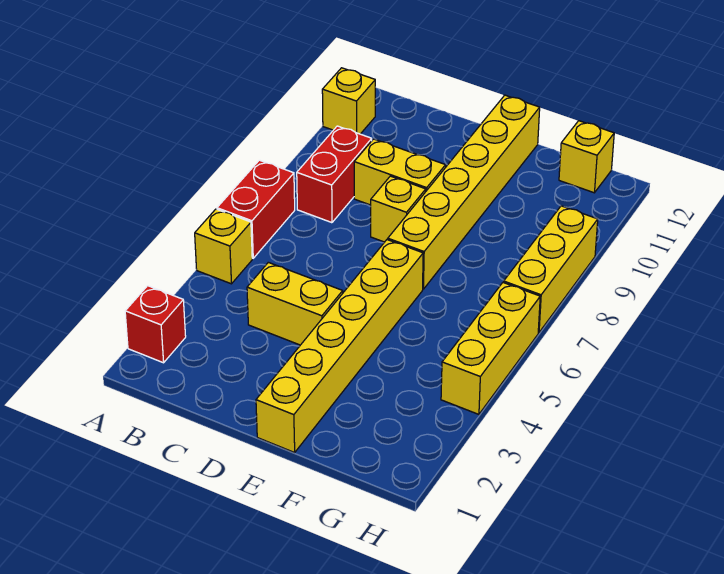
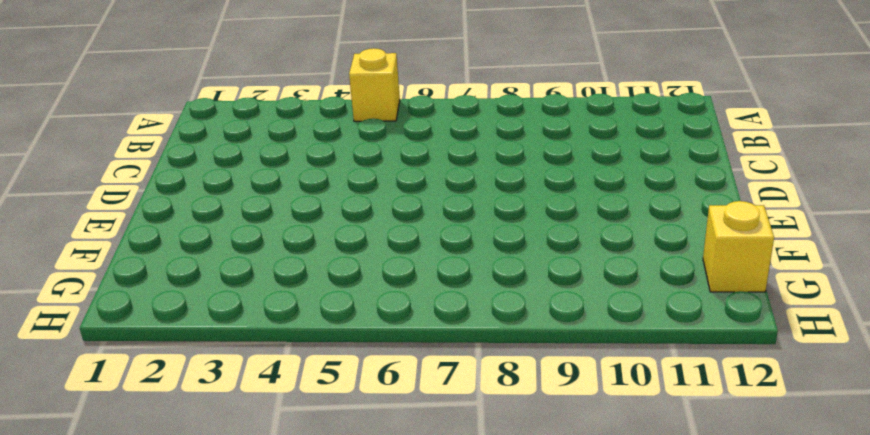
none -> red 1x1 brick [125,286,186,363]
none -> red 1x2 brick [217,160,295,258]
none -> yellow 1x1 brick [322,68,375,134]

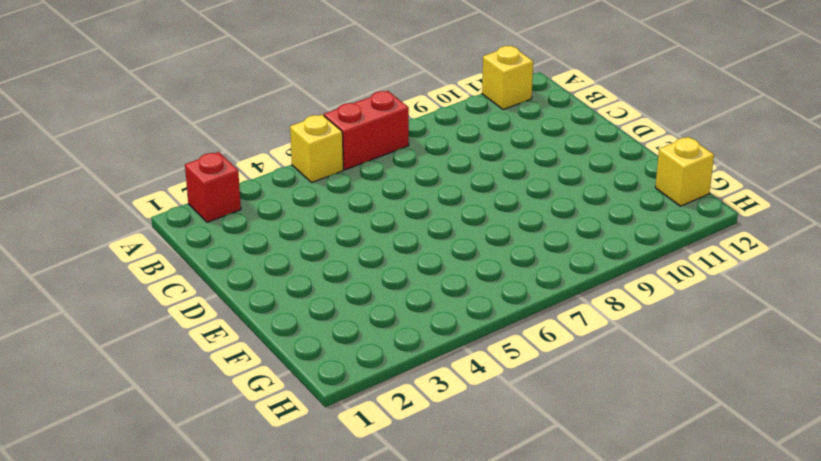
none -> red 1x2 brick [297,126,372,223]
none -> yellow 1x2 brick [247,262,343,345]
none -> yellow 1x2 brick [354,139,446,205]

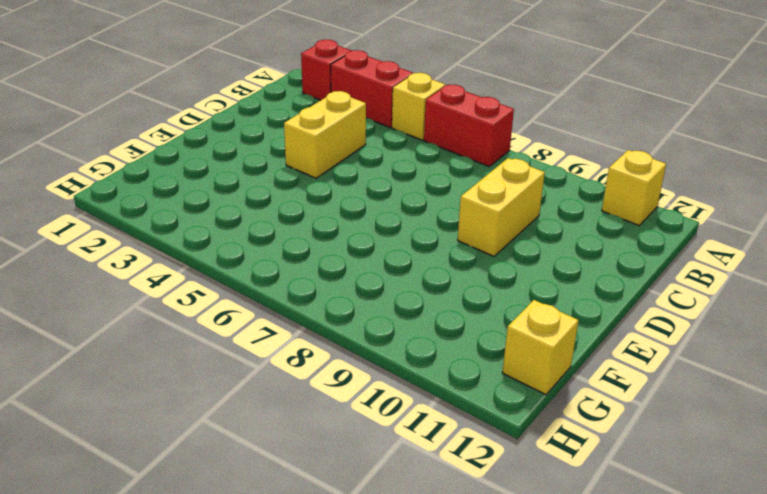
red 1x2 brick [331,50,413,128] -> red 1x2 brick moved to [297,126,372,223]
none -> yellow 1x1 brick [371,176,426,242]
none -> yellow 1x6 brick [256,240,423,452]
none -> yellow 1x6 brick [388,95,540,289]

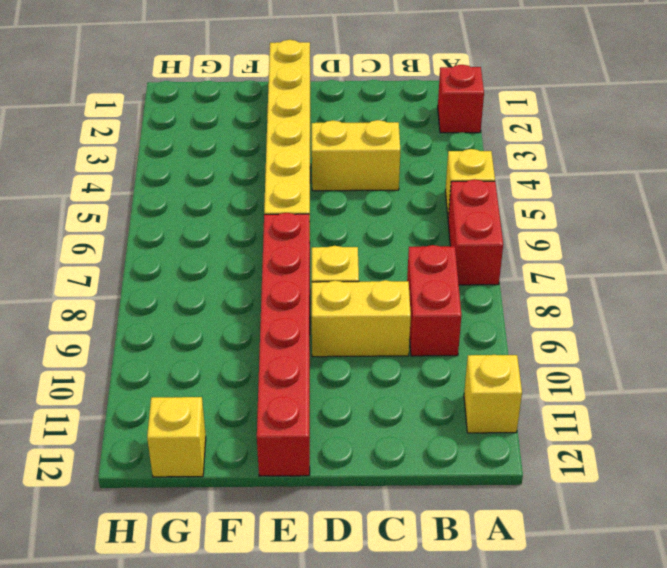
red 1x6 brick [257,213,310,476] -> yellow 1x6 brick [388,95,540,289]
none -> yellow 1x3 brick [441,282,540,414]
none -> yellow 1x3 brick [504,206,598,333]

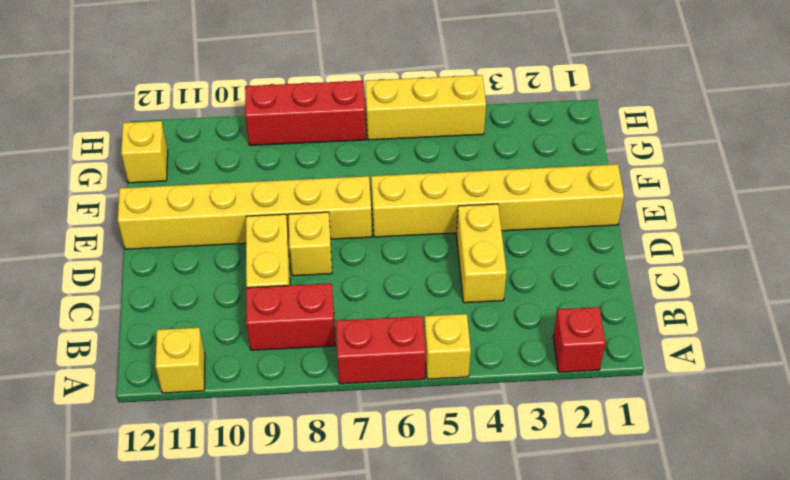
red 1x3 brick [245,81,366,145] -> yellow 1x3 brick [504,206,598,333]

